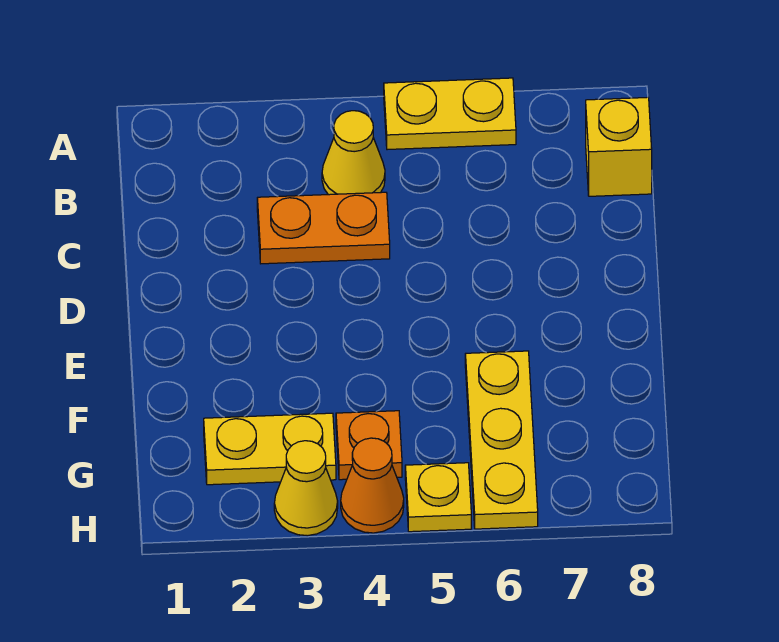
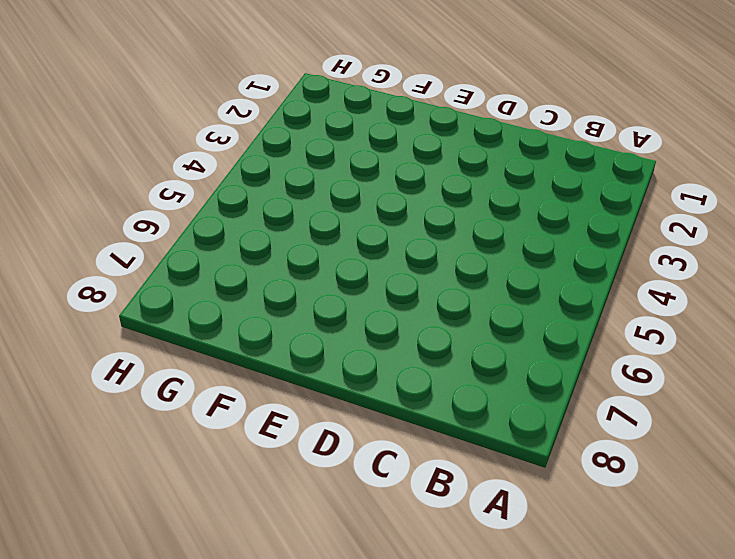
none -> yellow 1x2 plate [384,78,516,150]
none -> yellow 1x1 cone [322,111,385,195]

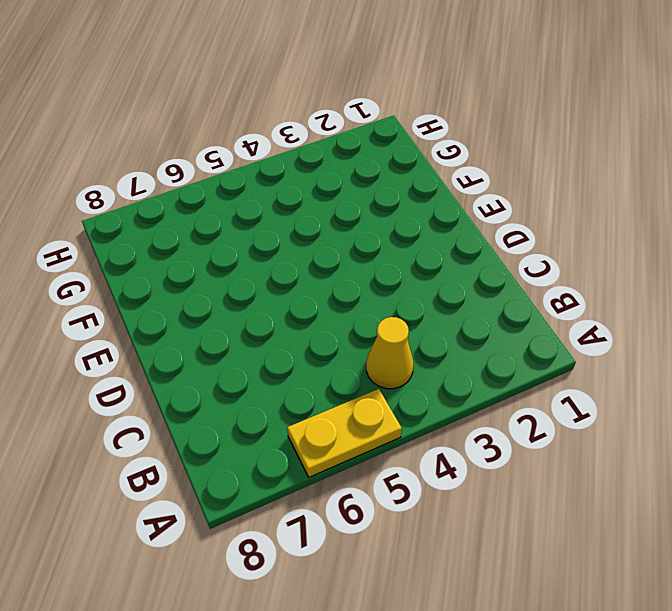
none -> yellow 1x1 brick [586,97,652,196]
none -> orange 1x2 plate [257,192,390,264]

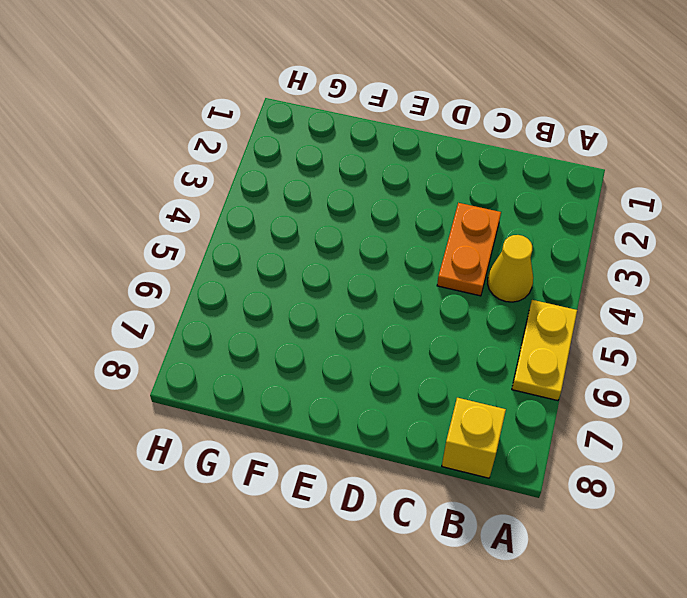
none -> yellow 1x3 plate [465,351,538,529]
none -> yellow 1x2 plate [204,413,336,485]

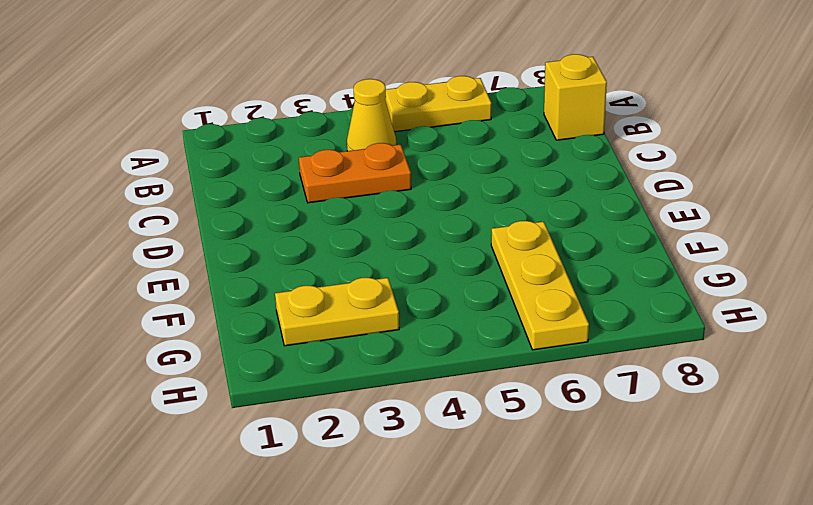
none -> orange 1x1 plate [336,411,402,480]
none -> yellow 1x1 cone [274,441,338,536]

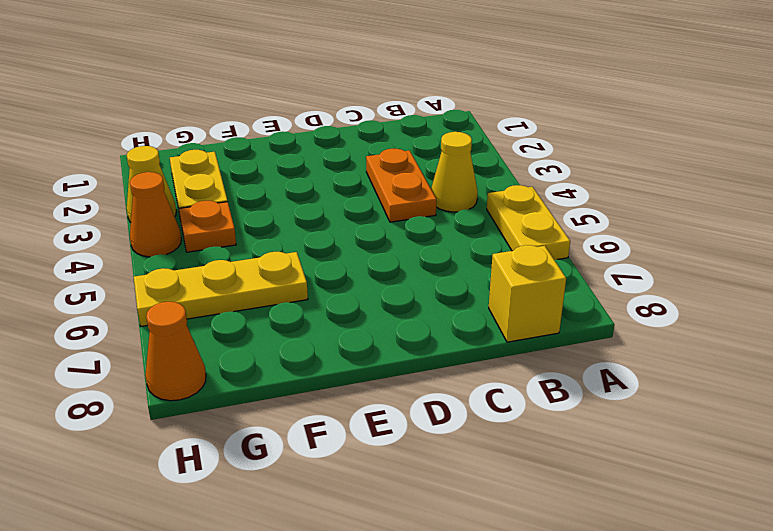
orange 1x1 cone [145,302,206,401] -> none
none -> yellow 1x1 plate [405,463,471,532]

